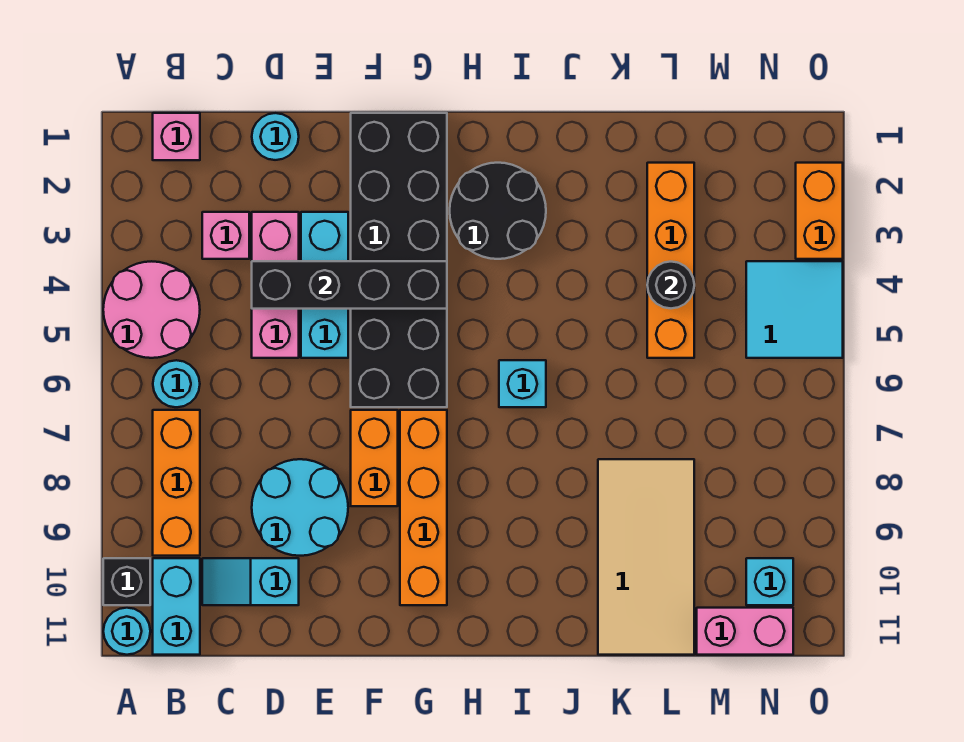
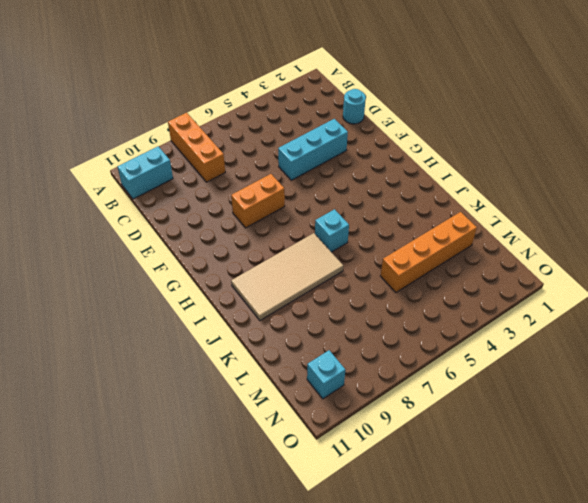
orange 1x3 brick [168,113,225,182] -> orange 1x3 brick turned to [153,410,200,556]
tan 2x4 tile [231,233,343,320] -> tan 2x4 tile moved to [598,459,694,655]
none -> pink 2x2 round brick [103,261,200,358]
none -> black 1x1 brick [103,558,150,605]
none -> cyan 1x1 round brick [103,608,150,655]

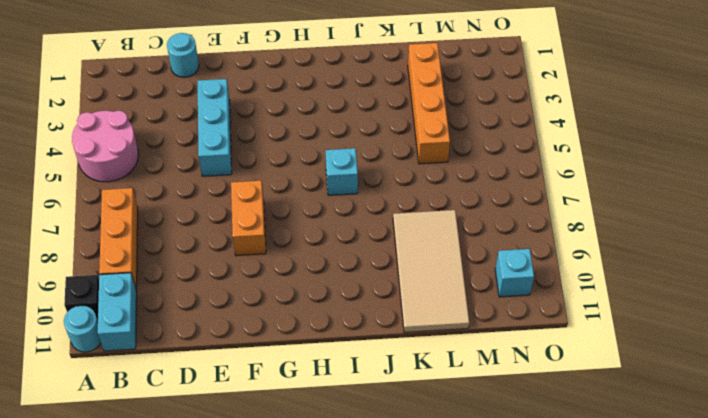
none -> pink 1x1 brick [153,113,200,160]
none -> cyan 1x1 round brick [153,360,200,407]
none -> pink 1x1 brick [202,212,249,259]

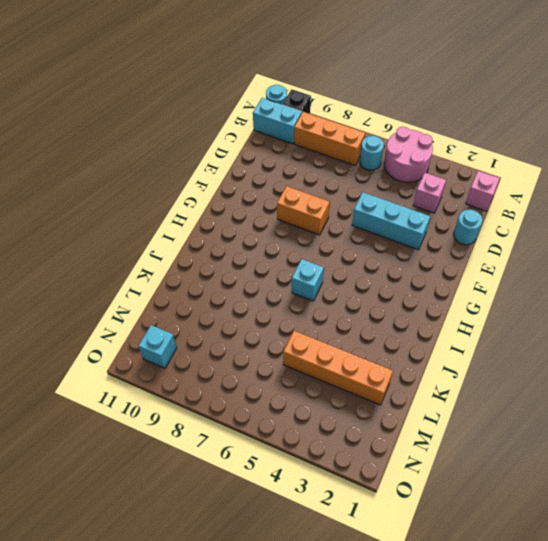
none -> cyan 1x2 slope [202,558,299,605]
none -> pink 1x3 brick [252,212,299,358]
none -> cyan 2x2 round brick [252,459,348,556]

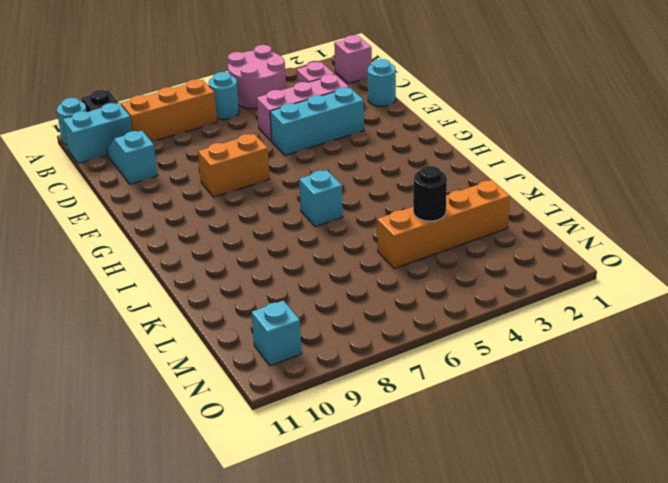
none -> cyan 2x2 round brick [252,459,348,556]
none -> black 2x6 brick [351,113,447,407]
none -> orange 1x4 brick [400,410,447,605]

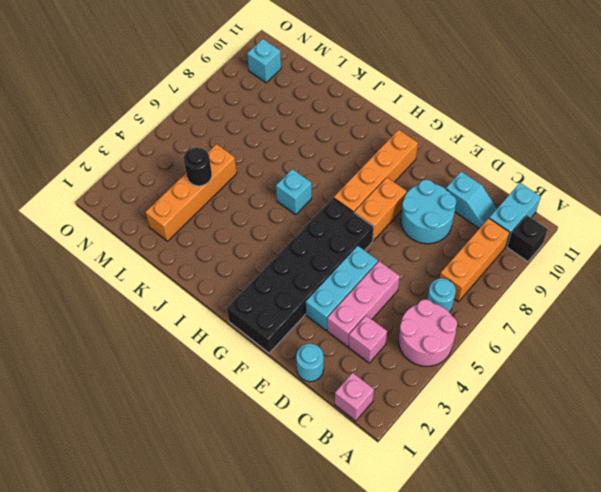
none -> cyan 1x1 round brick [103,608,150,655]
none -> black 2x2 round brick [450,163,546,259]
none -> tan 2x4 tile [598,459,694,655]

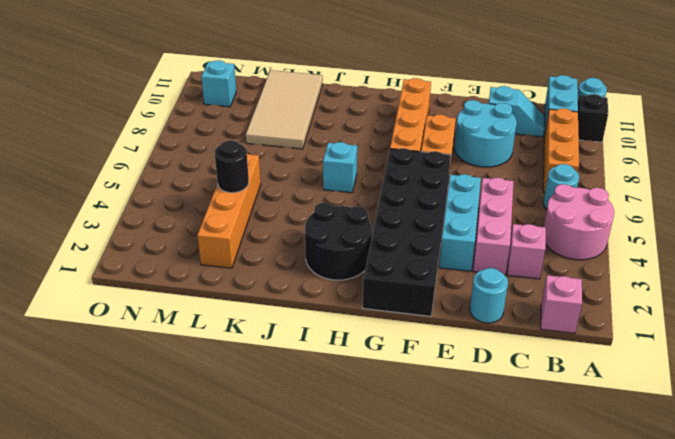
none -> pink 1x2 brick [697,608,793,655]
none -> cyan 2x2 tile [746,261,843,358]
none -> orange 1x2 brick [796,163,843,259]

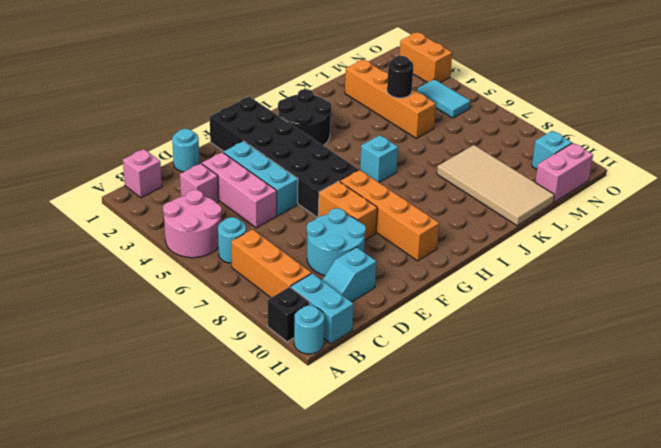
cyan 1x2 tile [417,79,470,118] -> cyan 2x2 tile [746,261,843,358]
none -> black 1x4 brick [252,261,447,309]

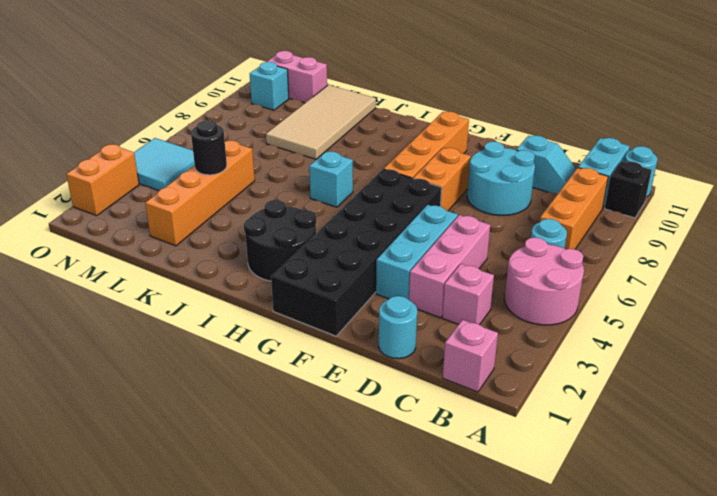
none -> black 1x4 brick [252,261,447,309]

